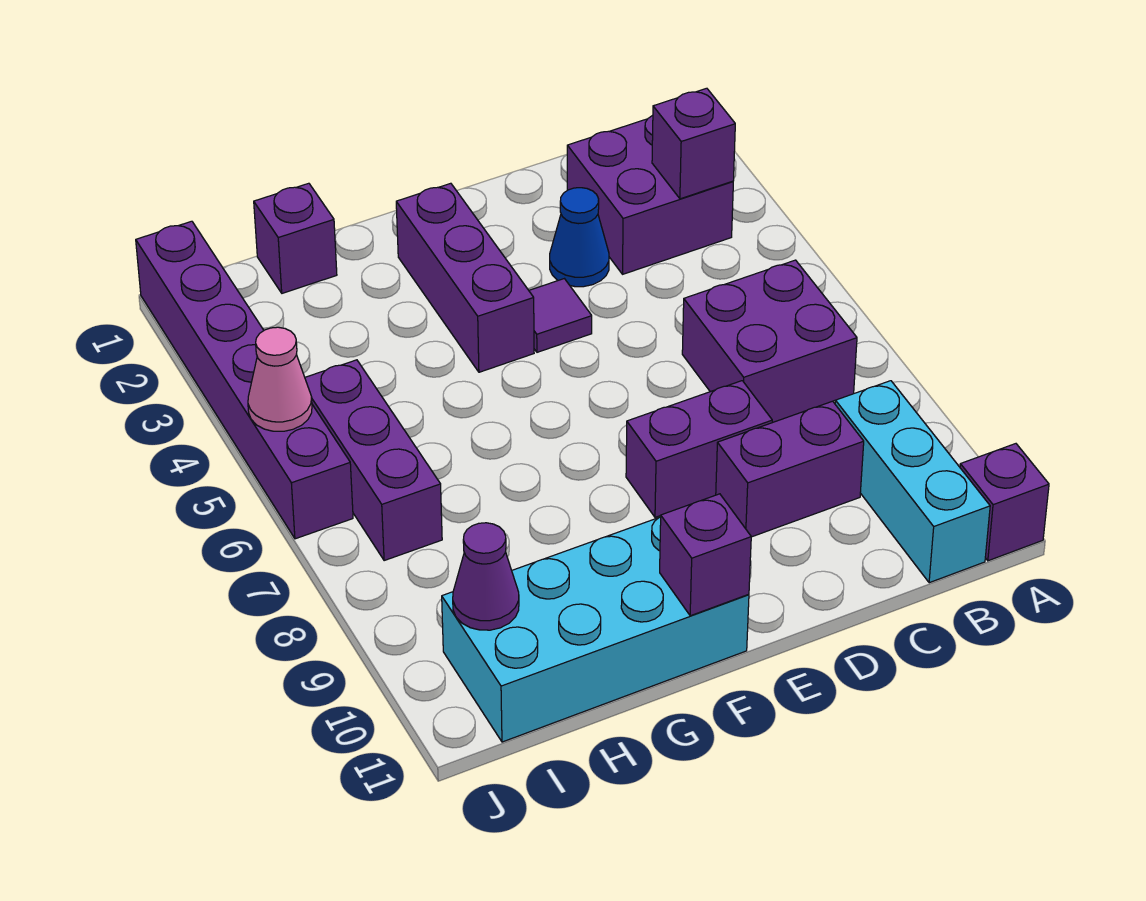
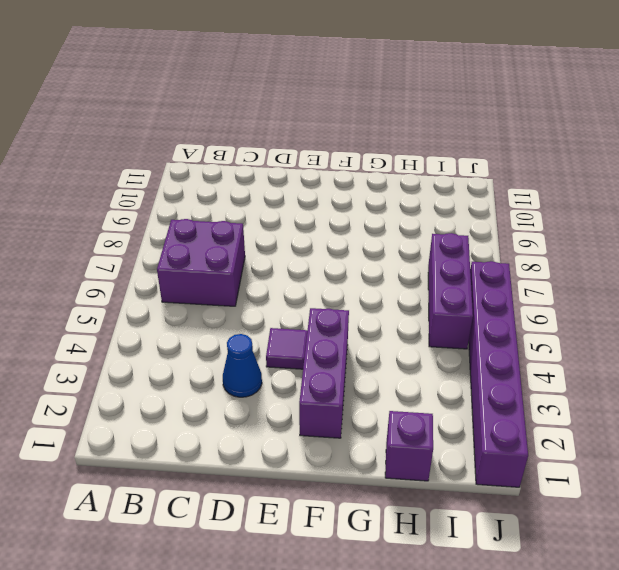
none -> purple 1x1 brick [960,444,1049,561]
none -> purple 2x2 brick [567,115,733,274]
none -> cyan 1x3 brick [835,381,990,583]

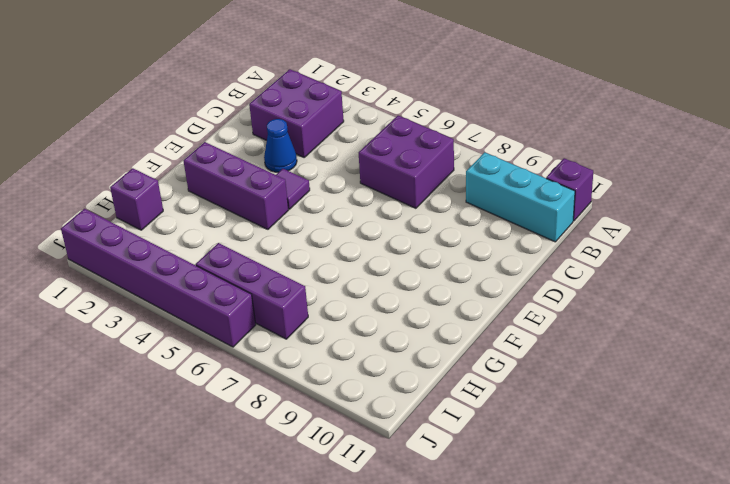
none -> purple 1x2 brick [716,401,864,537]
none -> purple 1x2 brick [626,381,772,517]
none -> cyan 2x4 brick [442,517,749,742]

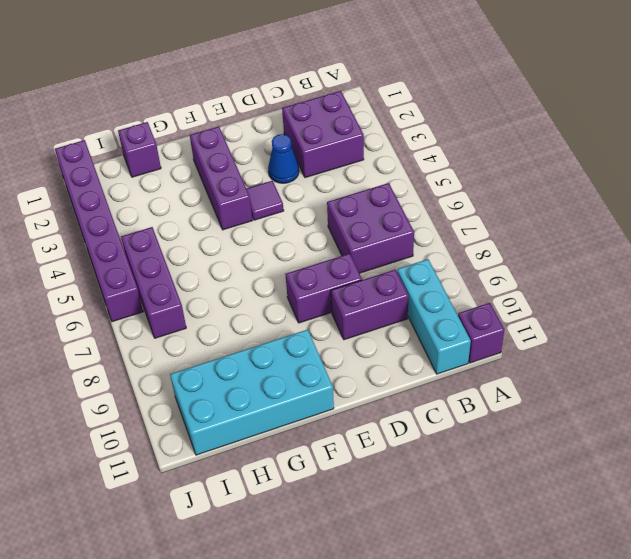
none -> purple 1x1 brick [652,88,735,199]
none -> purple 1x1 brick [660,494,751,616]
none -> purple 1x1 cone [453,523,519,630]

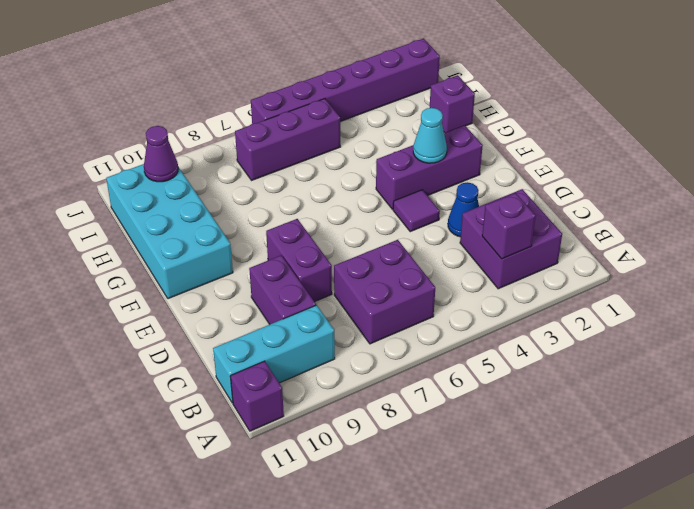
cyan 1x1 cone [413,108,447,163] -> none
none -> purple 1x1 brick [660,494,751,616]
none -> pink 1x1 cone [248,327,312,431]

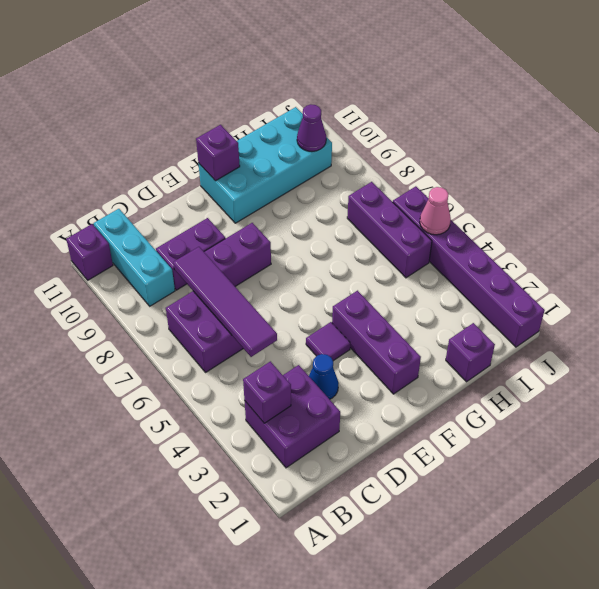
purple 1x4 tile [173,247,277,357] -> none

